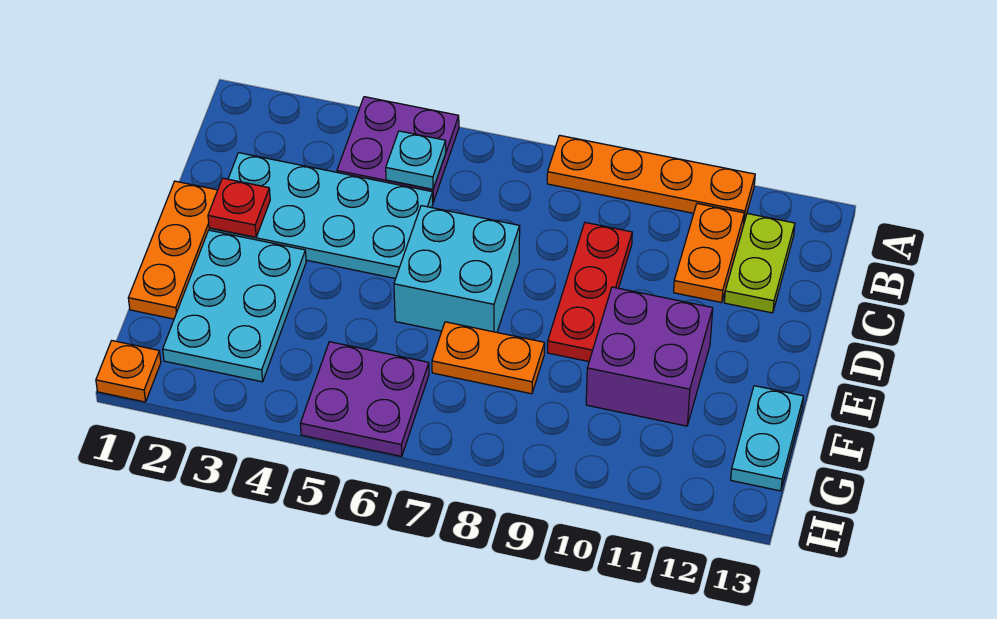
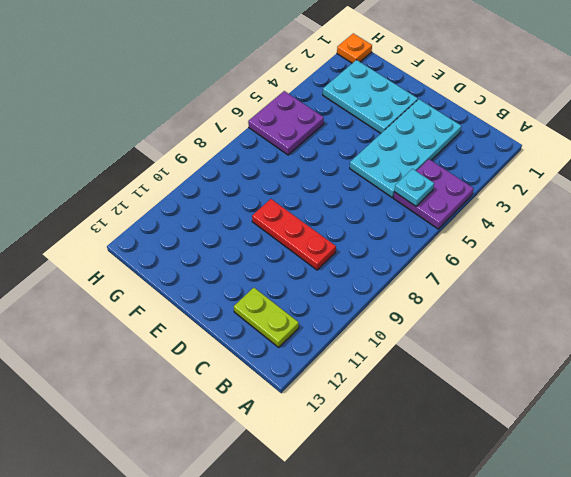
none -> orange 1x4 plate [547,135,755,222]
none -> orange 1x2 plate [674,204,744,303]
none -> orange 1x3 plate [128,181,218,319]

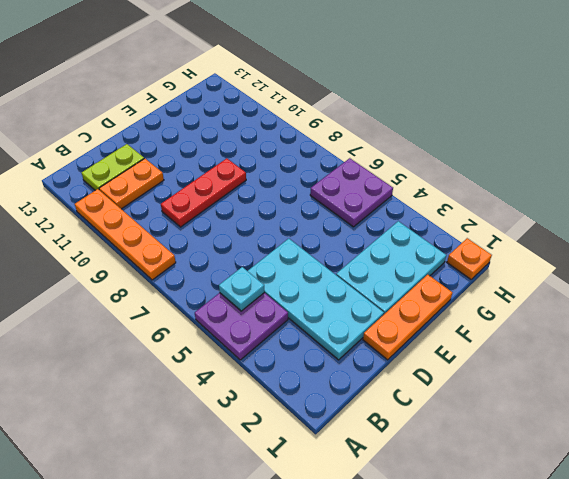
none -> cyan 2x2 brick [394,206,520,332]
none -> purple 2x2 brick [586,287,713,426]
none -> orange 1x2 plate [432,322,545,394]

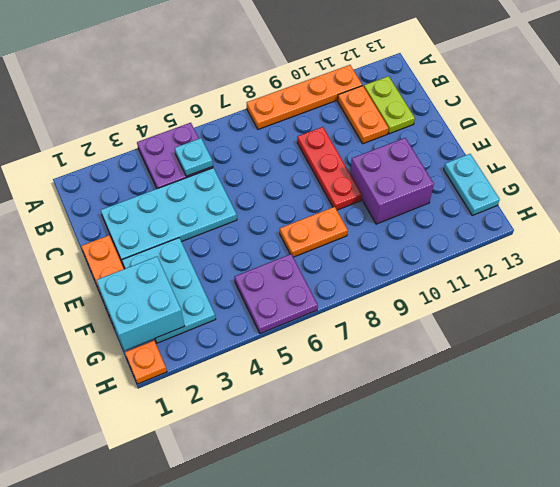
cyan 2x2 brick [96,257,184,351] -> cyan 2x2 brick moved to [394,206,520,332]
none -> red 1x1 plate [208,178,270,237]

